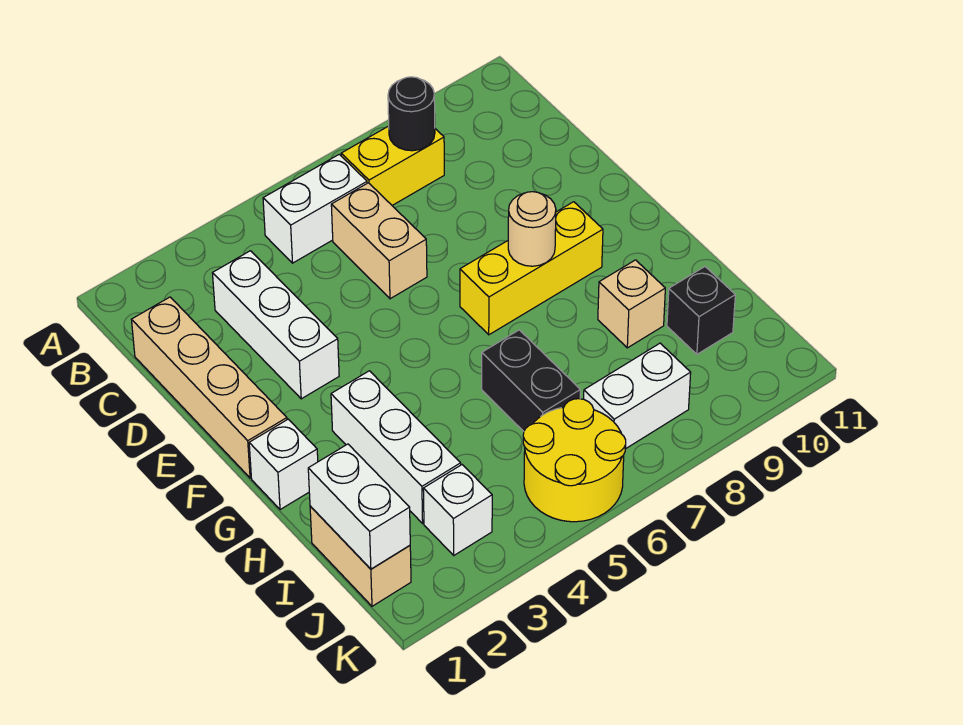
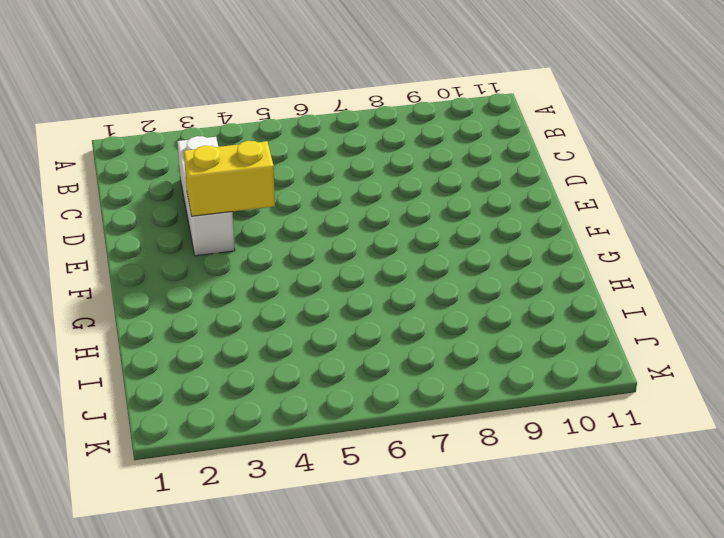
yellow 1x2 brick [184,141,275,216] -> yellow 1x2 brick moved to [341,126,444,205]
none -> white 1x2 brick [263,154,367,263]
none -> tan 1x4 brick [132,297,287,478]
none -> tan 1x2 brick [331,183,427,299]

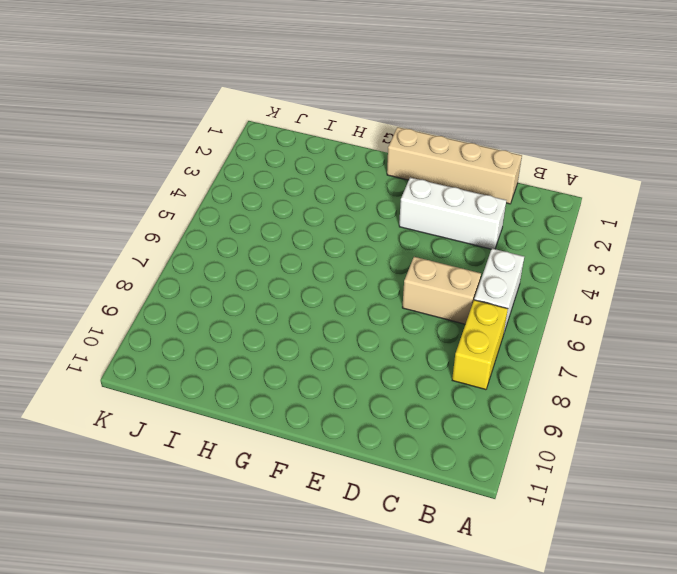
none -> yellow 1x3 brick [460,202,603,335]
none -> white 1x1 brick [249,419,318,510]
none -> white 1x3 brick [331,371,461,523]

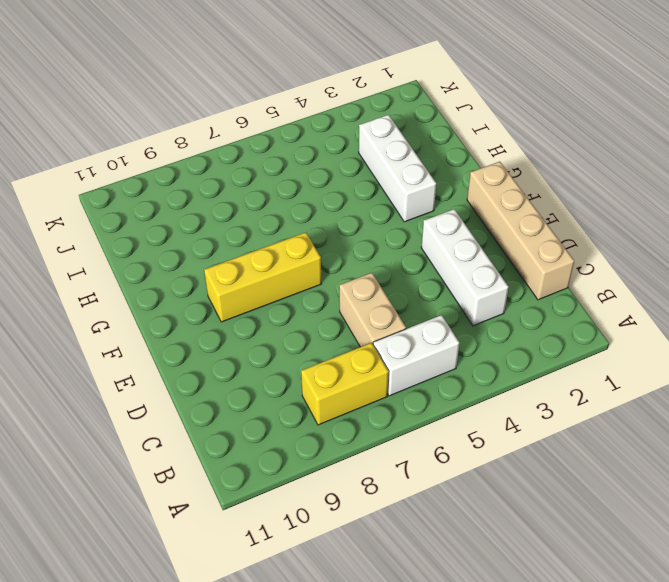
none -> white 1x1 brick [249,419,318,510]
none -> black 1x2 brick [482,330,580,431]
none -> tan 1x1 brick [598,260,665,348]

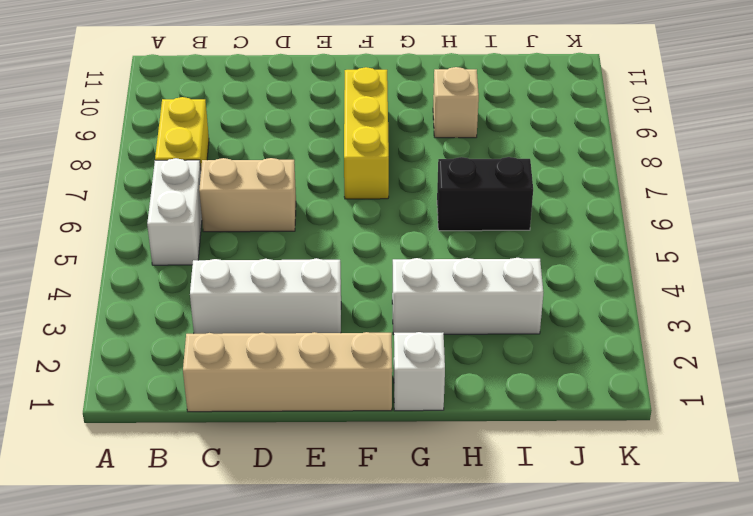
none -> tan 1x2 brick [310,506,411,606]
none -> black 1x1 brick [667,267,735,354]
none -> white 1x1 brick [423,465,492,555]

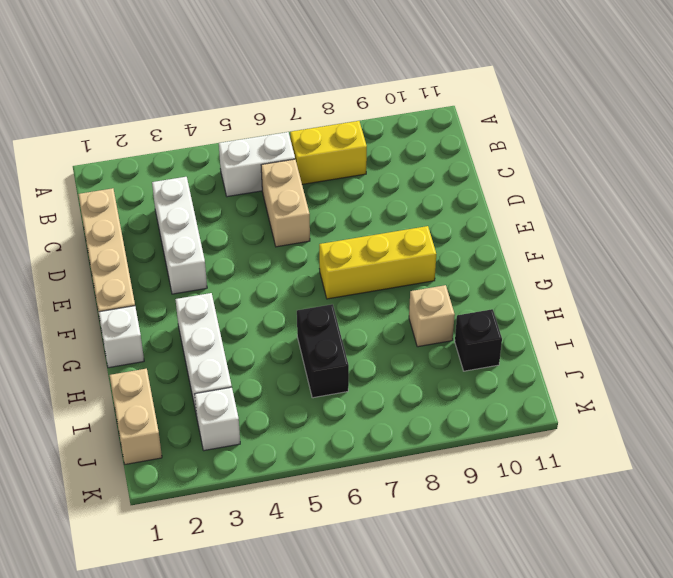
none -> yellow 2x2 round brick [523,399,626,522]
none -> white 1x2 brick [584,343,691,449]
none -> black 1x1 round brick [388,77,435,151]

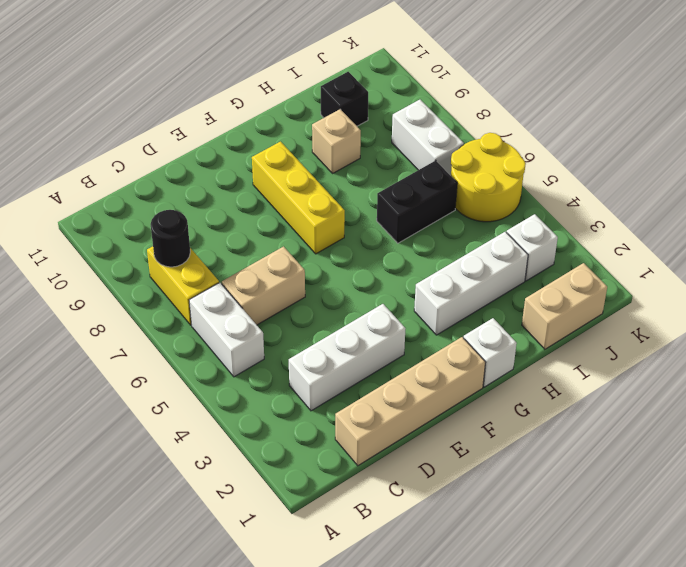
none -> tan 1x1 round brick [508,192,556,266]
none -> white 1x2 brick [308,444,410,569]

